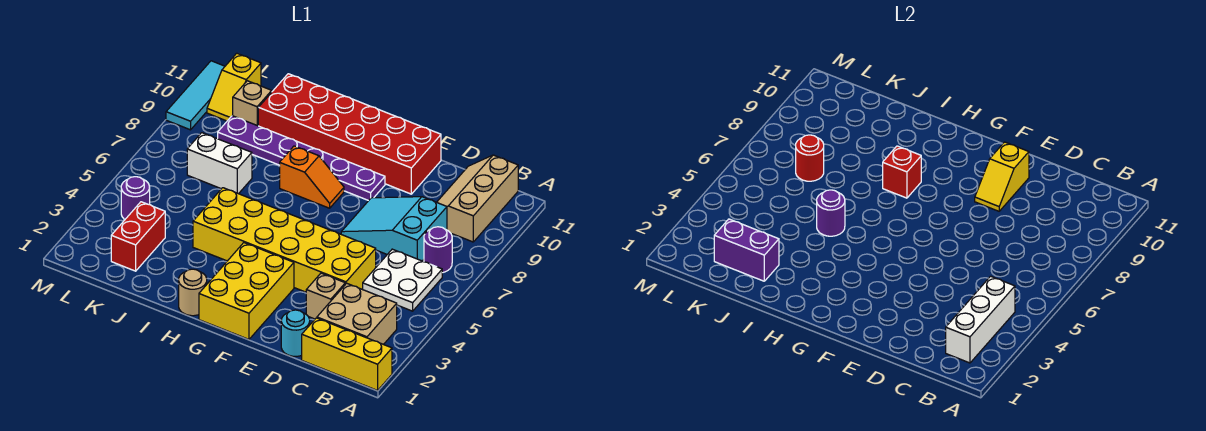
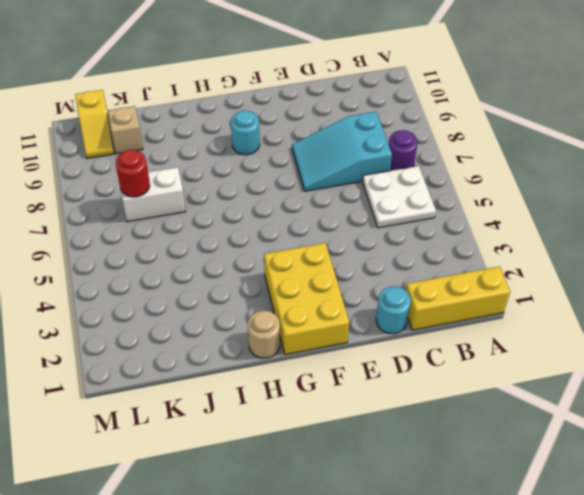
cyan 1x1 round brick [231,110,260,155] -> purple 1x6 plate [218,116,385,201]
none -> tan 2x2 brick [317,283,397,344]
none -> tan 2x3 slope [437,155,518,242]
none -> tan 1x1 brick [306,273,345,319]

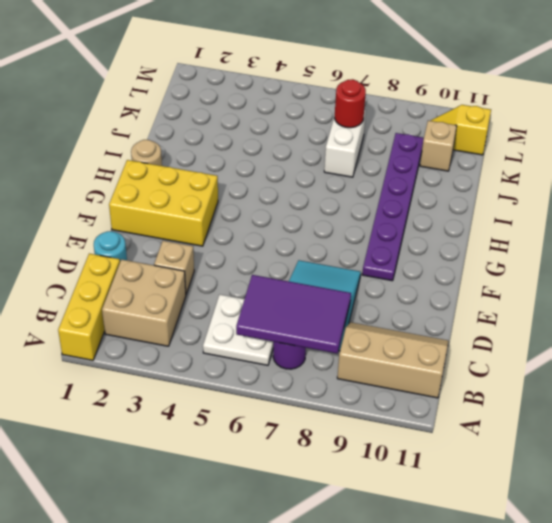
purple 2x3 tile [236,275,351,353] -> none
none -> yellow 2x6 brick [193,188,376,292]
none -> red 2x6 brick [258,74,441,194]
none -> orange 1x2 slope [280,146,344,208]

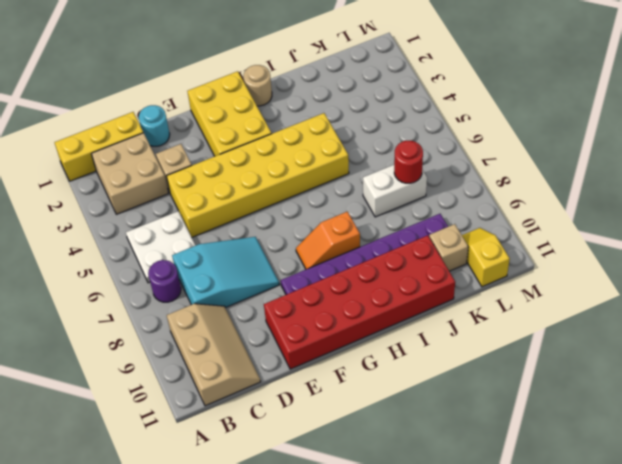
none -> red 1x2 brick [111,202,165,271]
none -> purple 1x1 round brick [121,177,150,220]
none -> cyan 1x3 tile [166,61,225,130]

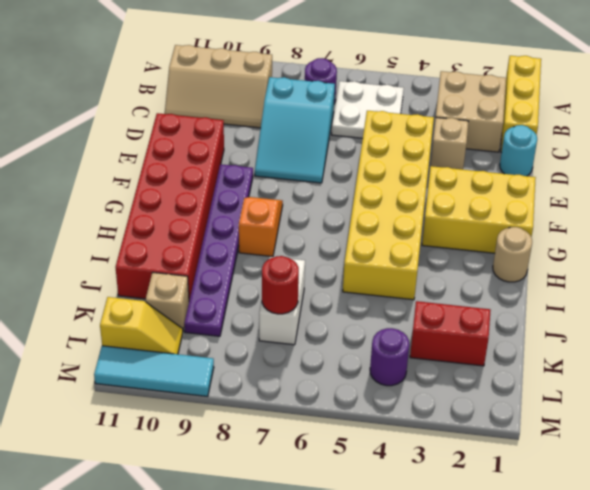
none -> white 1x3 brick [946,276,1015,363]
none -> yellow 1x2 slope [975,142,1029,211]
none -> red 1x1 brick [883,146,921,198]

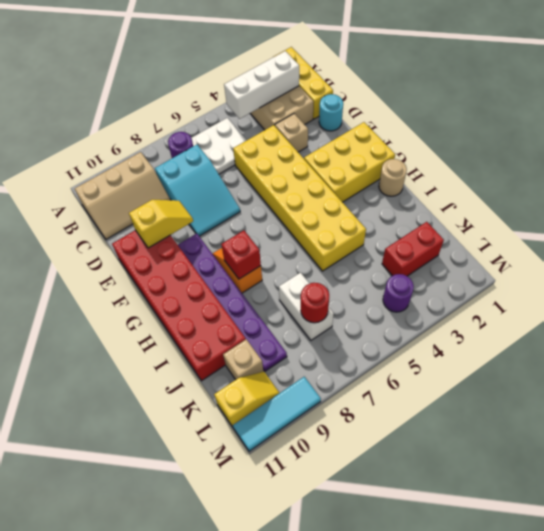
none -> purple 1x1 round brick [817,190,845,236]
none -> purple 1x2 brick [714,219,779,281]

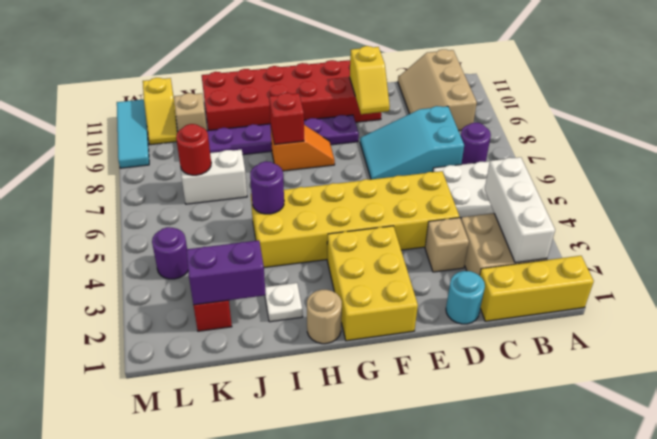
white 1x1 plate [265,283,303,322] -> none

